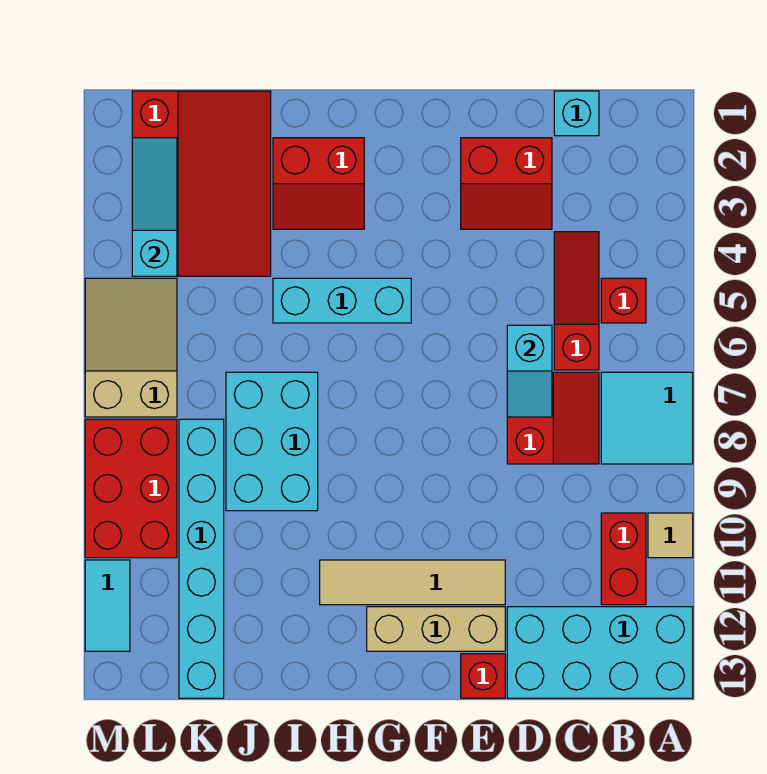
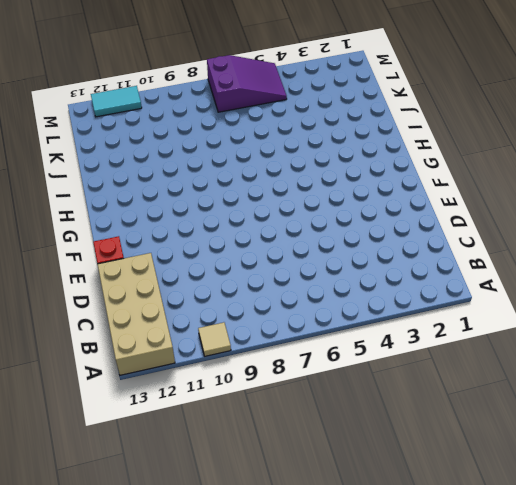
tan 2x4 brick [98,253,175,375] -> cyan 2x4 brick [507,607,693,698]
purple 2x3 slope [207,55,287,112] -> tan 2x3 slope [85,278,177,417]
none -> cyan 2x2 tile [601,372,693,464]
none -> red 1x1 brick [601,278,646,323]
none -> red 1x2 brick [601,513,646,605]

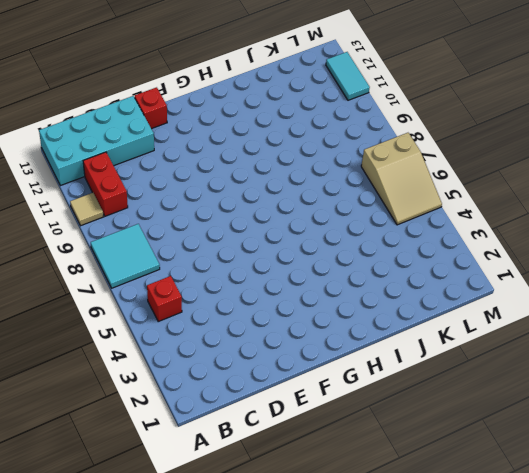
none -> cyan 1x1 brick [554,91,599,136]
none -> red 1x3 slope [554,232,599,370]
none -> red 2x2 slope [507,372,599,464]

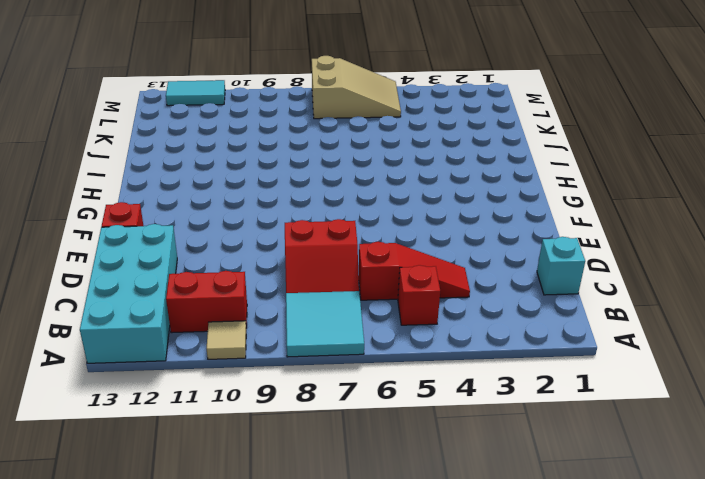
none -> red 2x2 slope [461,138,552,229]
none -> tan 1x4 tile [320,560,505,605]
none -> tan 1x3 brick [367,607,505,651]

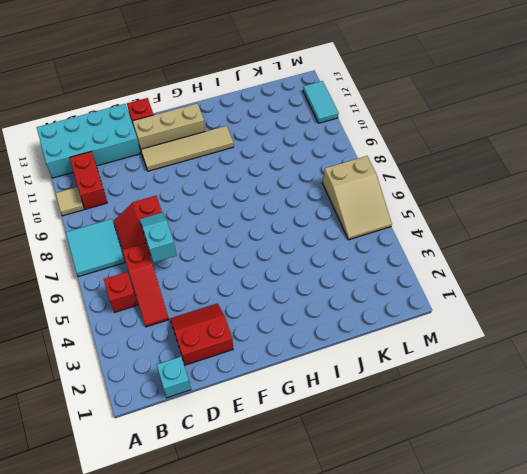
none -> cyan 1x3 brick [273,278,411,323]
none -> red 2x2 slope [273,138,364,229]
none -> cyan 2x3 brick [226,372,318,511]

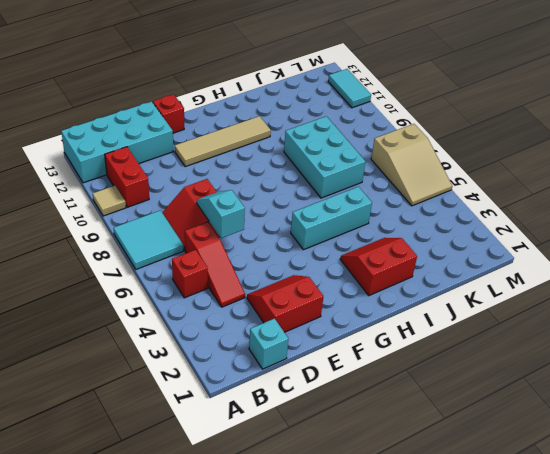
none -> tan 1x3 brick [367,607,505,651]
none -> red 3x4 slope [132,91,271,276]
none -> cyan 1x6 brick [179,419,224,698]

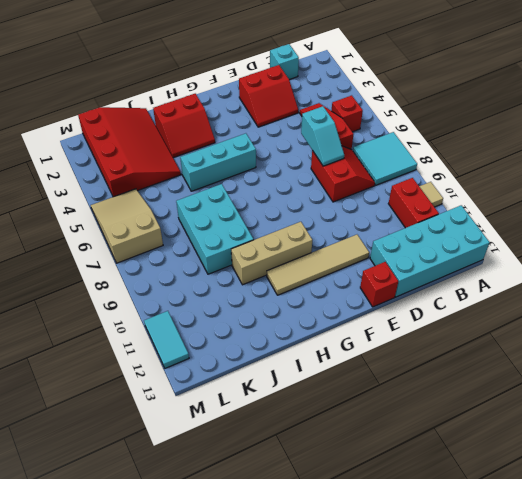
tan 1x3 brick [231,222,312,285] -> tan 1x3 brick moved to [367,607,505,651]
none -> cyan 1x6 brick [179,419,224,698]
none -> red 2x3 brick [85,419,177,558]
none -> cyan 1x3 slope [132,138,177,276]

